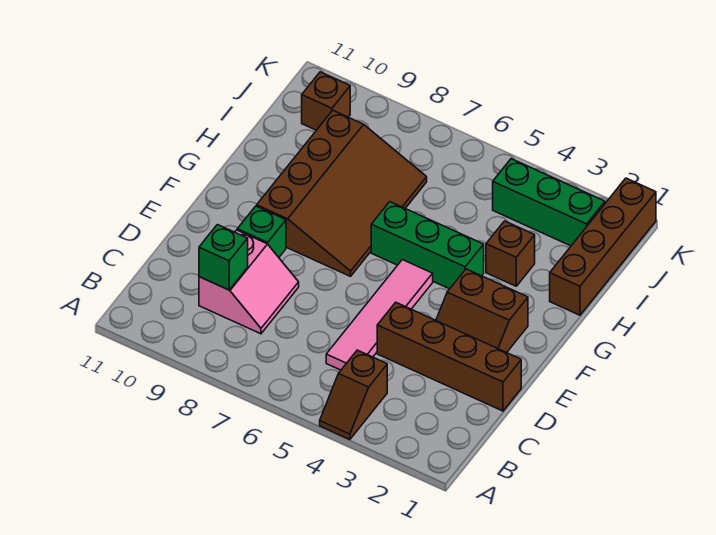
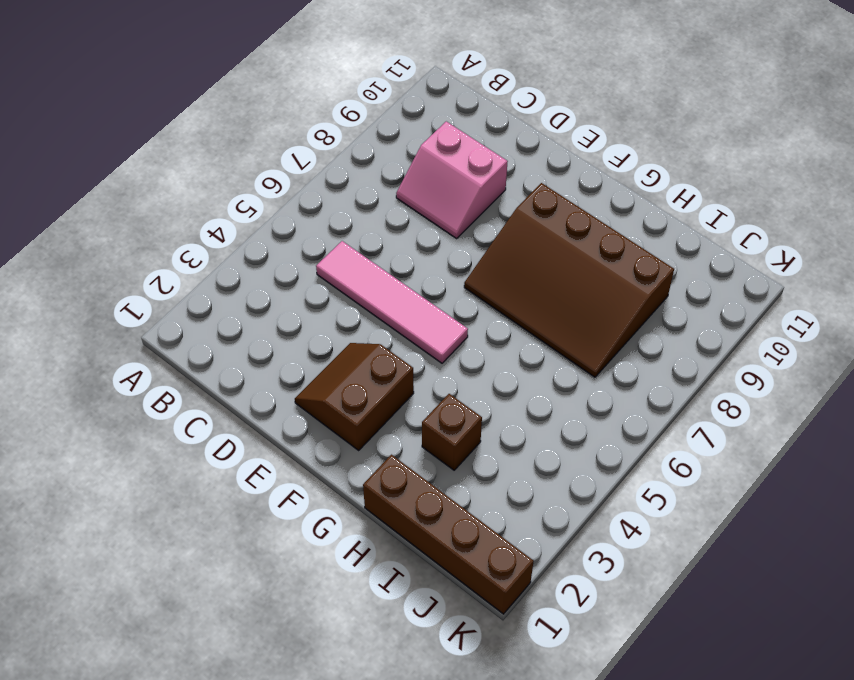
none -> brown 1x2 slope [320,350,387,439]
none -> brown 1x4 brick [377,302,521,411]
none -> green 1x1 brick [237,206,286,257]

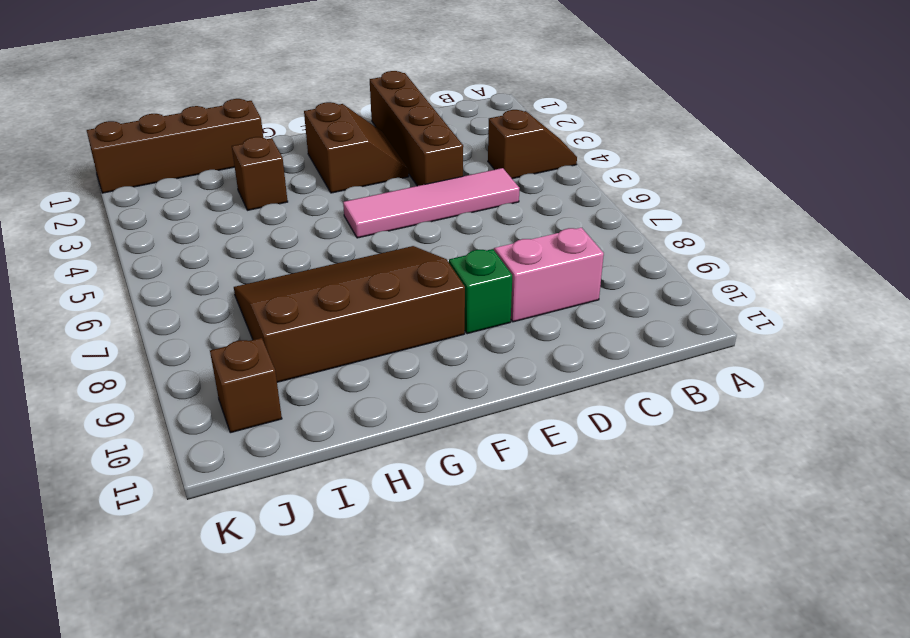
none -> green 1x3 brick [371,202,484,289]
none -> green 1x3 brick [493,159,605,246]
none -> green 1x1 brick [199,225,248,290]

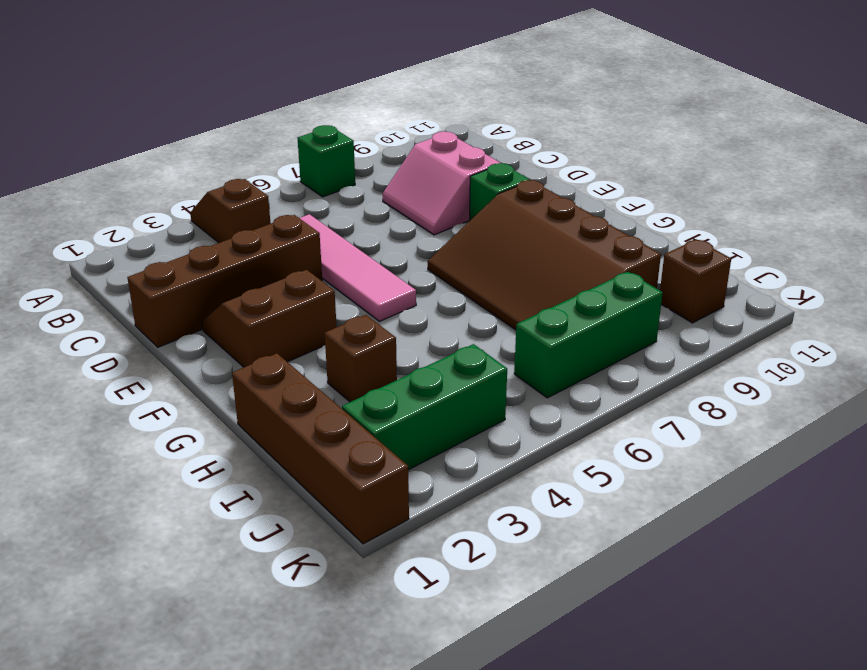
green 1x1 brick [298,125,355,197] -> green 1x1 brick moved to [199,225,248,290]
green 1x3 brick [514,272,663,398] -> green 1x3 brick moved to [371,202,484,289]

